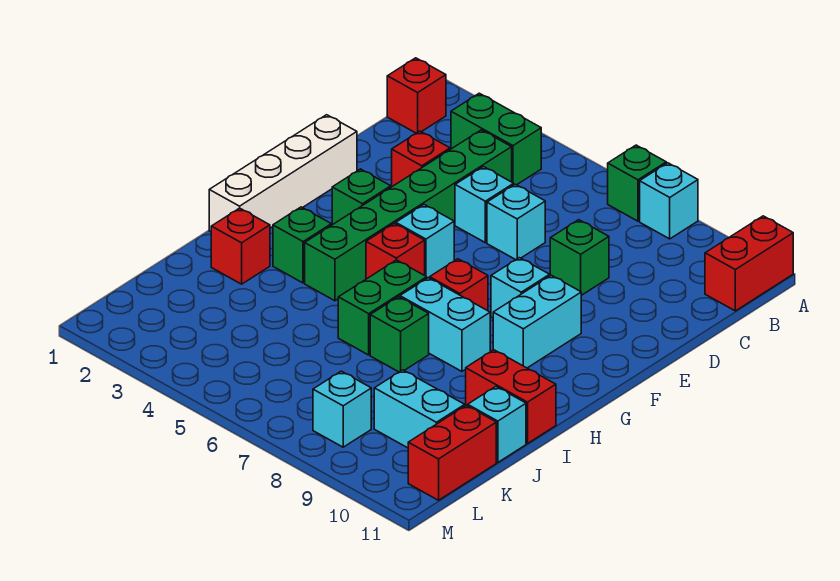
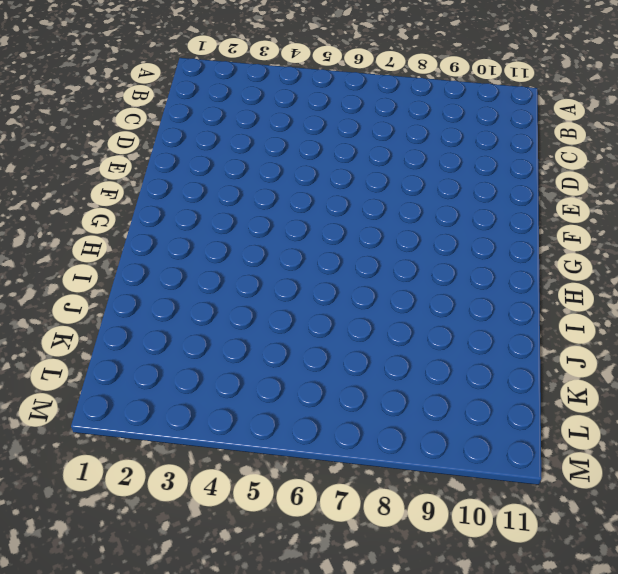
none -> green 1x1 brick [608,145,666,221]
none -> cyan 1x1 brick [640,163,698,239]
none -> red 1x2 brick [705,216,793,311]

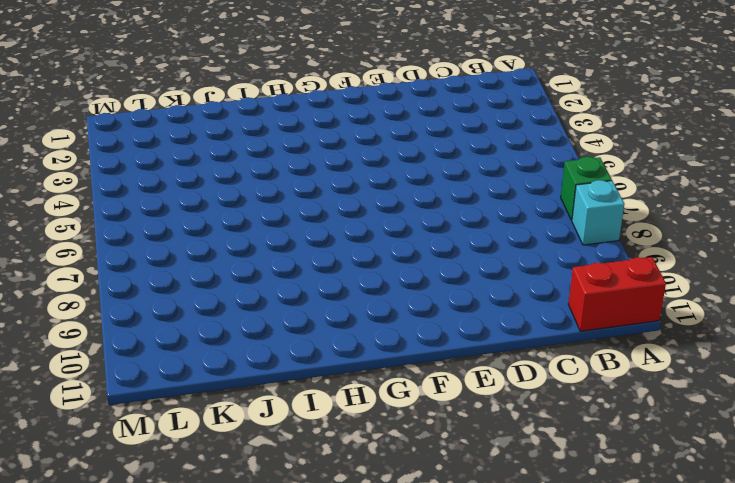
none -> red 1x1 brick [387,58,446,133]
none -> green 1x2 brick [451,93,541,185]
none -> green 1x6 brick [305,130,512,301]

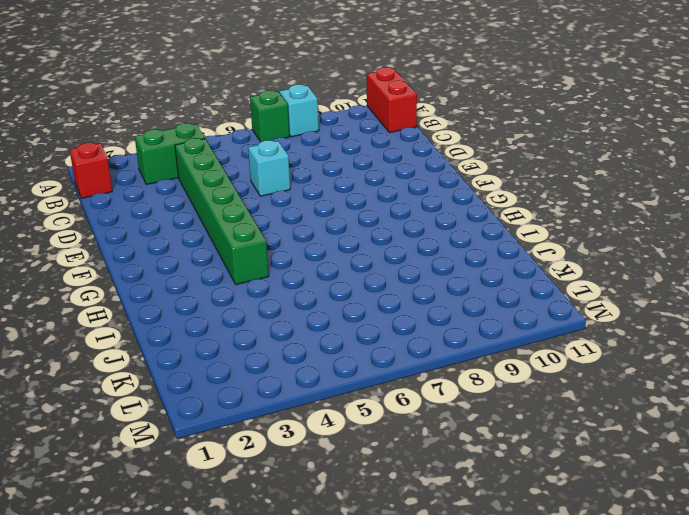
none -> red 1x1 brick [392,131,450,187]
none -> cyan 1x1 brick [455,167,514,243]
none -> green 1x1 brick [550,220,609,295]

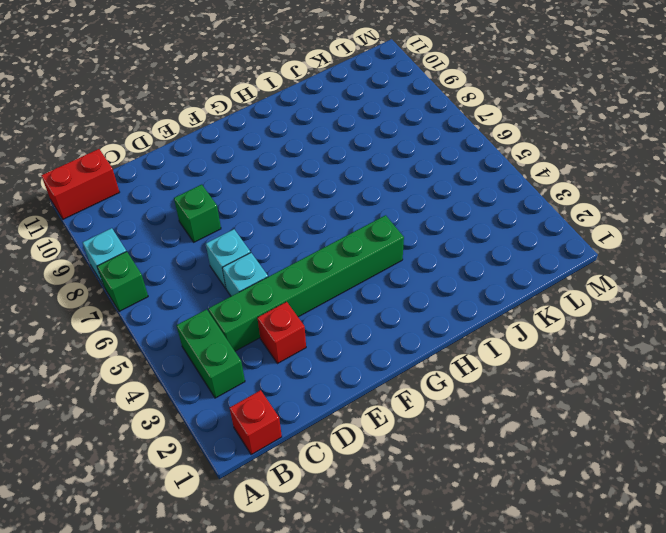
none -> white 1x4 brick [209,115,357,232]
none -> green 1x1 brick [332,169,391,225]
none -> cyan 1x1 brick [396,205,454,278]

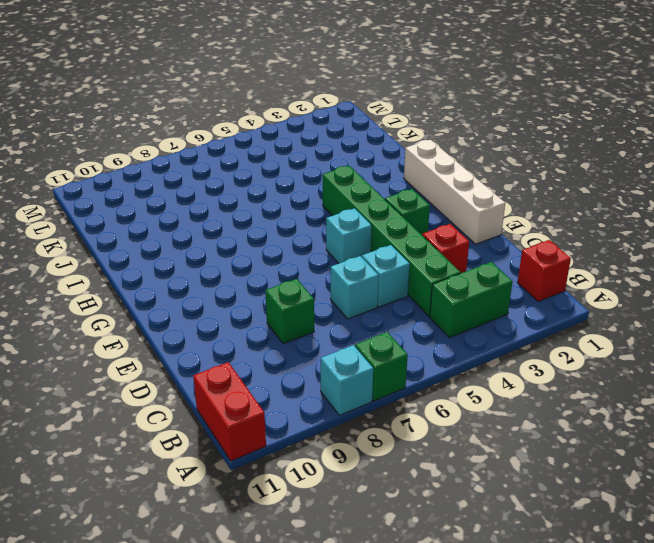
none -> cyan 1x1 brick [491,258,550,318]
none -> cyan 1x2 brick [493,275,581,368]
none -> red 1x1 brick [366,223,425,279]

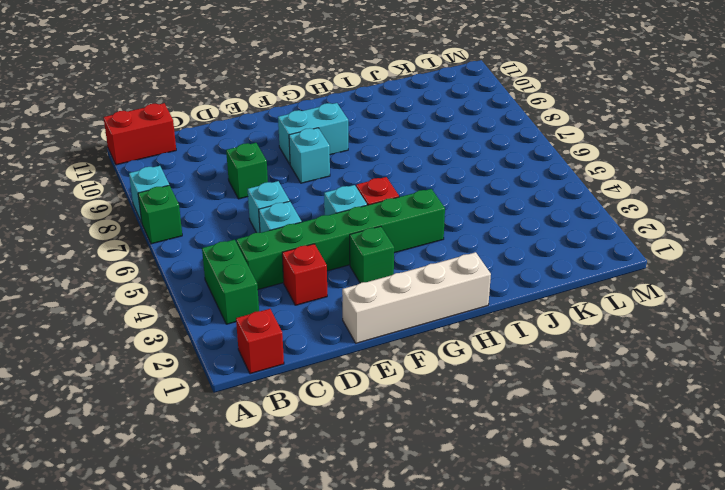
none -> red 1x1 brick [430,259,488,311]
none -> green 1x1 brick [273,207,331,283]
none -> green 1x2 brick [338,260,427,355]

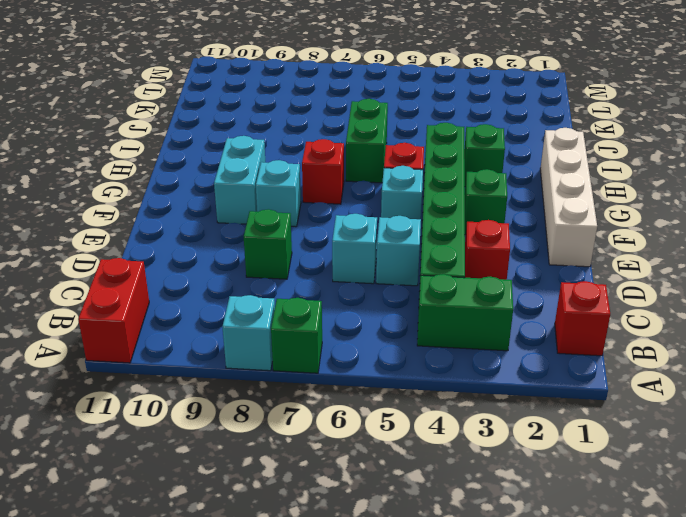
none -> cyan 1x2 brick [400,278,490,371]
none -> red 1x1 brick [211,208,270,284]
none -> green 1x1 brick [370,297,429,372]

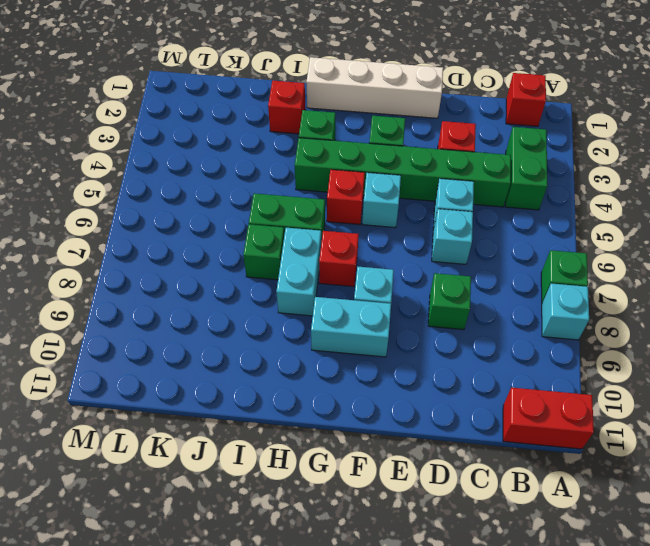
none -> red 1x2 brick [466,350,556,443]
none -> cyan 1x1 brick [468,387,526,462]
none -> cyan 1x2 brick [374,370,465,448]

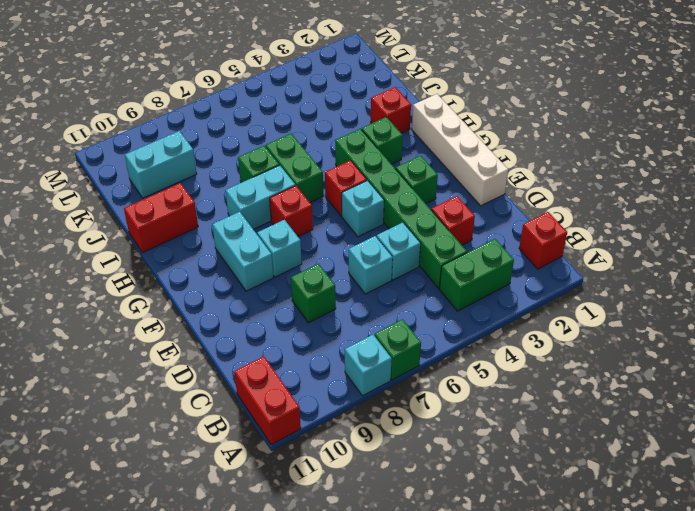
none -> cyan 1x1 brick [468,387,526,462]
none -> red 1x2 brick [408,405,496,500]
none -> cyan 1x1 brick [313,371,371,447]

